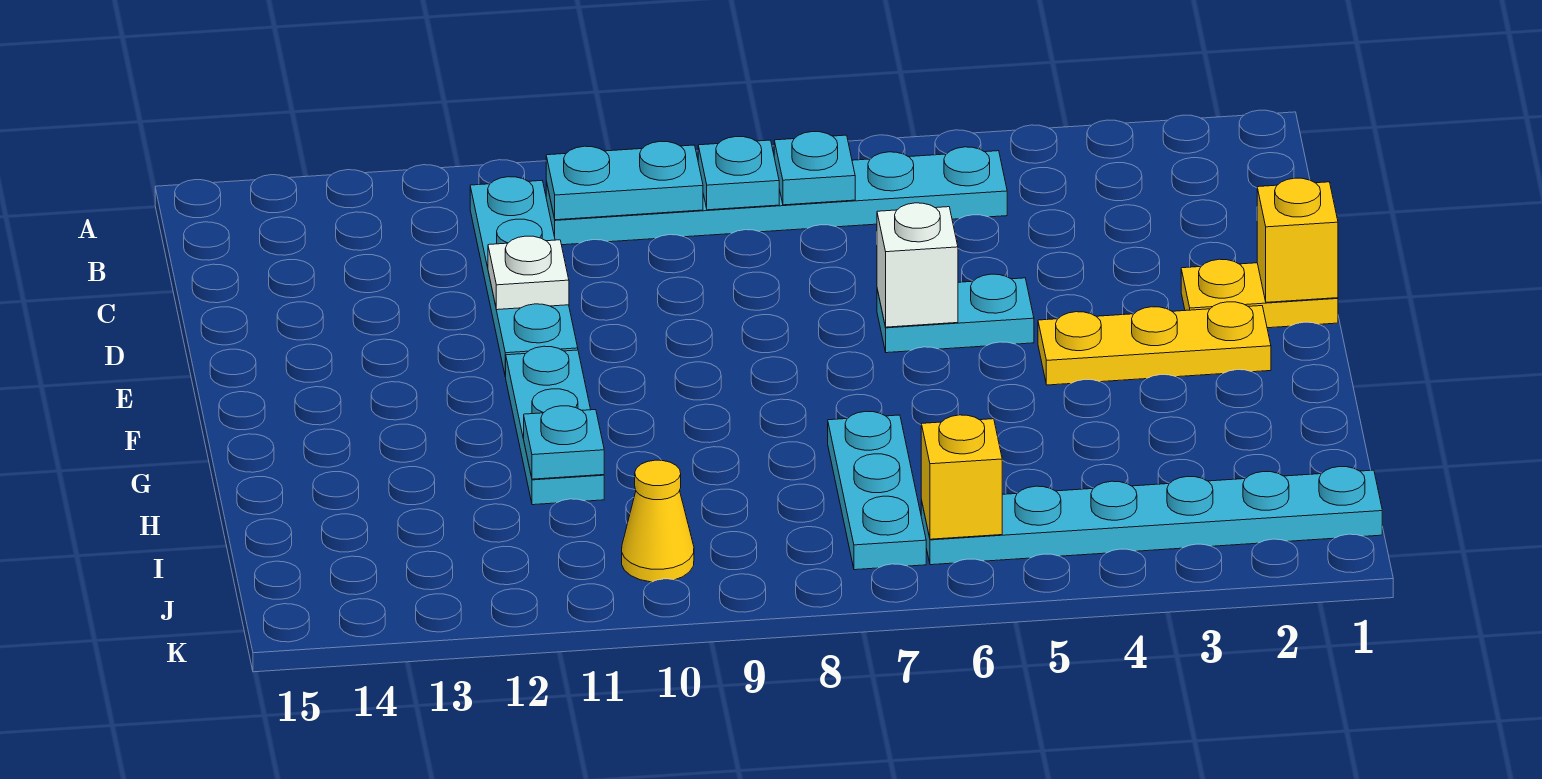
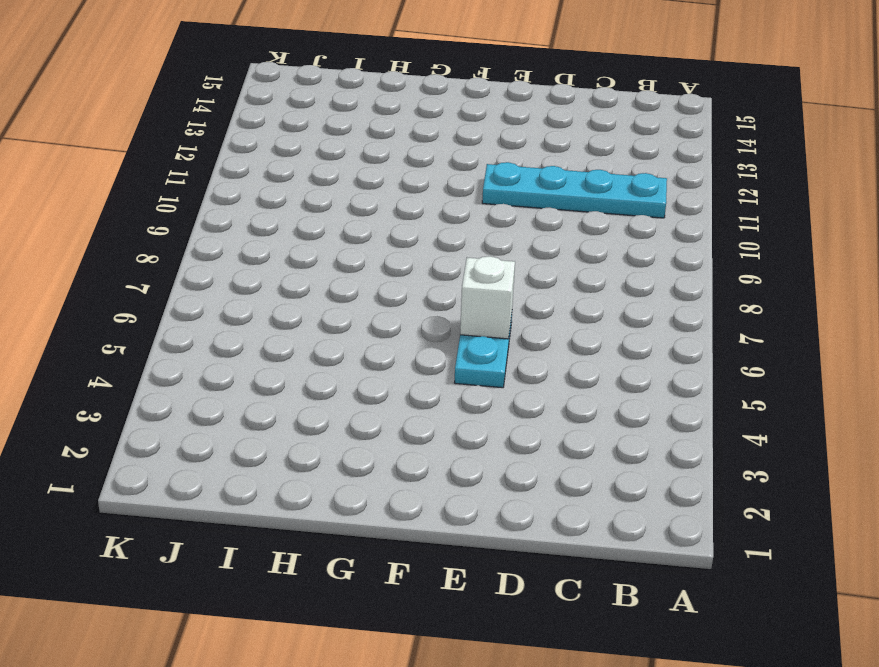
none -> cyan 1x6 plate [546,147,1007,245]
none -> yellow 1x2 plate [1181,259,1338,328]
none -> yellow 1x3 plate [1038,302,1271,385]

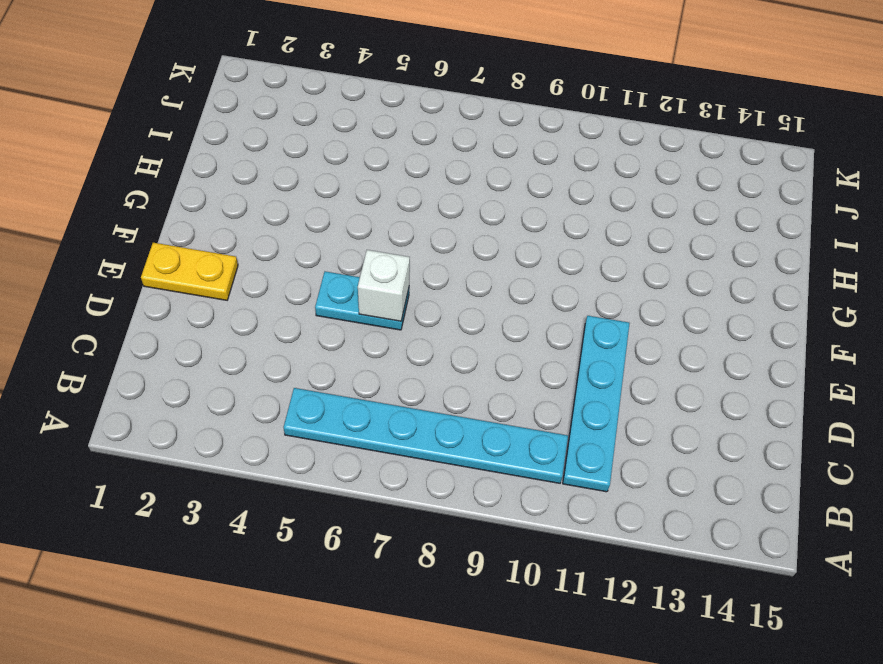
none -> yellow 1x3 plate [1038,302,1271,385]
none -> cyan 1x3 plate [506,346,604,505]
none -> cyan 1x3 plate [828,411,926,570]

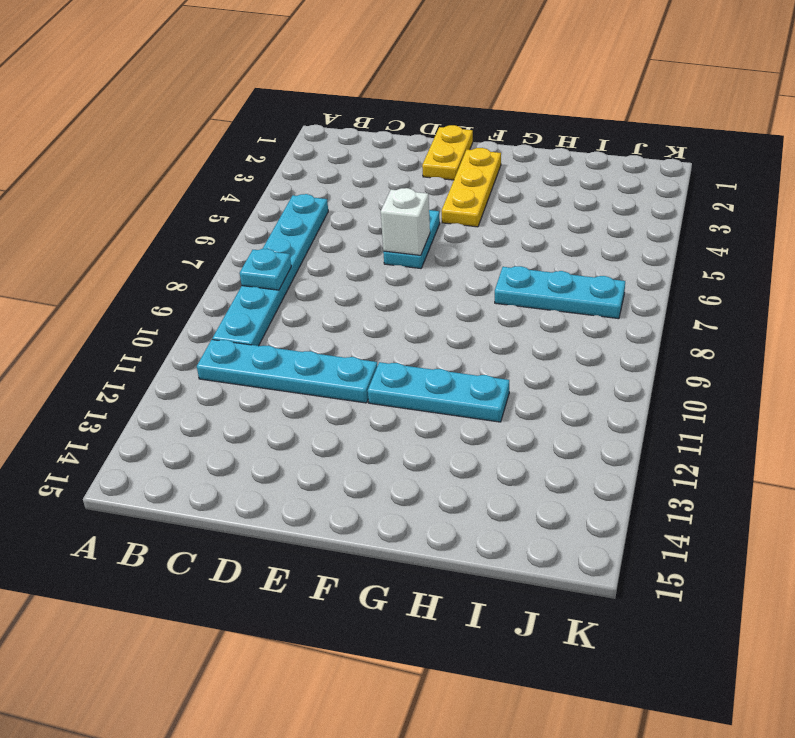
none -> cyan 1x6 plate [921,467,1382,565]
none -> yellow 1x1 cone [622,460,694,582]
none -> cyan 1x1 plate [774,132,855,205]

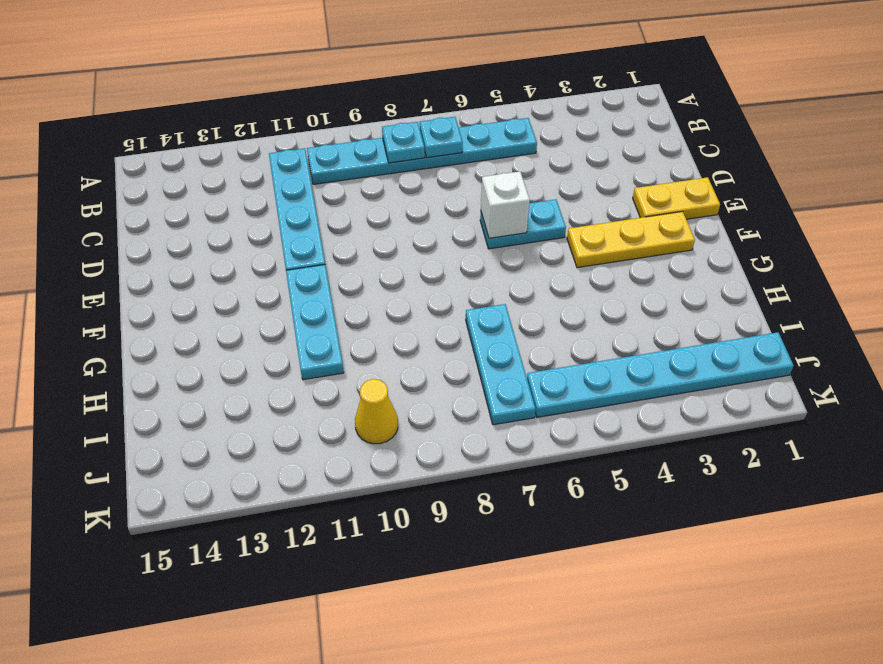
none -> cyan 1x2 plate [546,141,703,220]
none -> white 1x1 plate [488,236,569,310]
none -> yellow 1x1 brick [1257,178,1338,302]

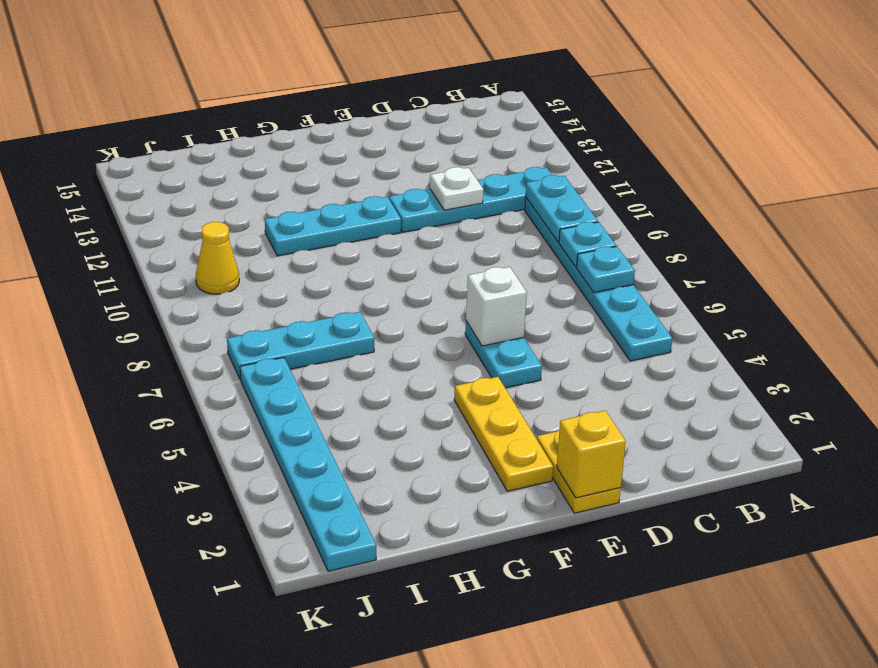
none -> cyan 1x1 plate [524,406,604,479]
none -> yellow 1x1 brick [921,415,1002,539]

